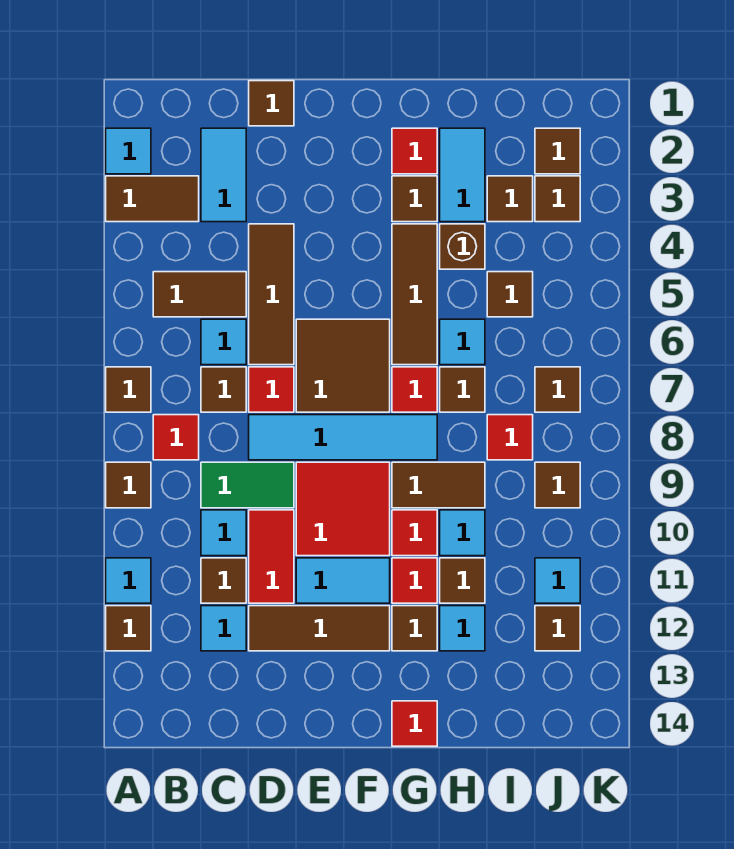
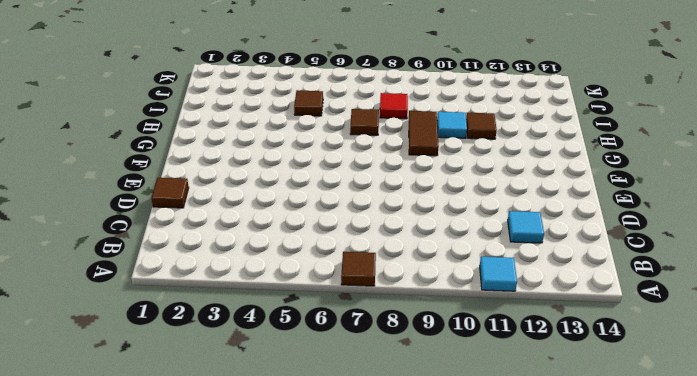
none -> cyan 1x1 tile [106,128,151,174]
none -> brown 1x2 tile [106,176,199,222]
none -> brown 1x1 tile [106,462,151,508]
none -> brown 1x1 tile [106,606,151,651]

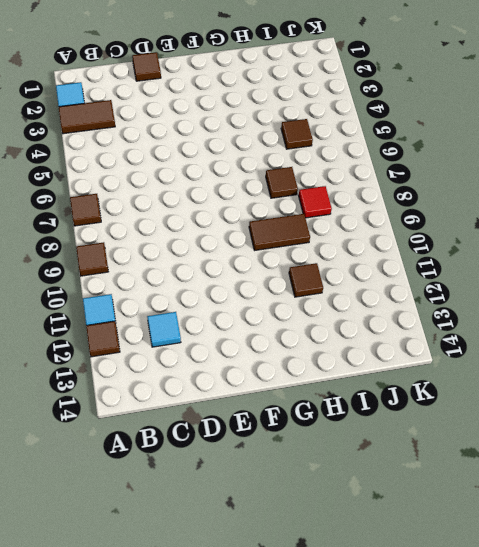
none -> brown 1x2 tile [153,272,246,317]
none -> red 1x1 tile [153,415,199,460]
none -> cyan 1x2 tile [201,128,246,222]
none -> cyan 1x1 tile [201,319,246,365]

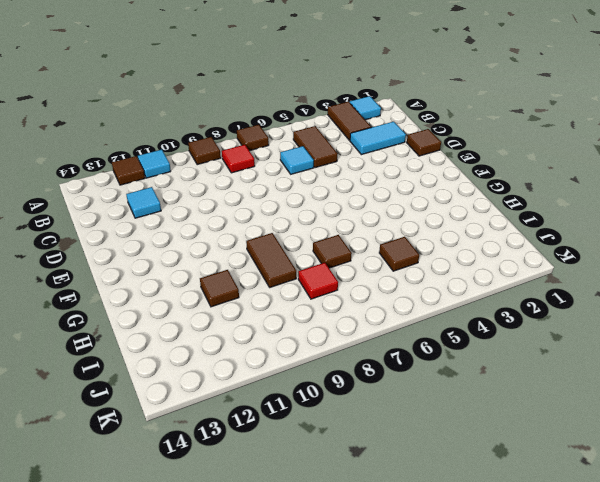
none -> brown 1x1 tile [201,367,246,412]
none -> green 1x2 tile [201,462,294,508]
none -> cyan 1x1 tile [201,510,246,556]
none -> brown 1x1 tile [201,558,246,603]

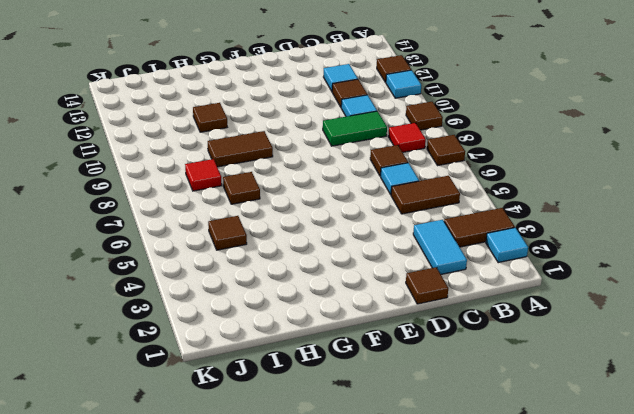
none -> brown 1x3 tile [249,224,294,365]
none -> red 1x1 tile [249,367,294,412]
none -> cyan 1x4 tile [249,415,437,460]
none -> red 1x2 tile [249,510,294,603]

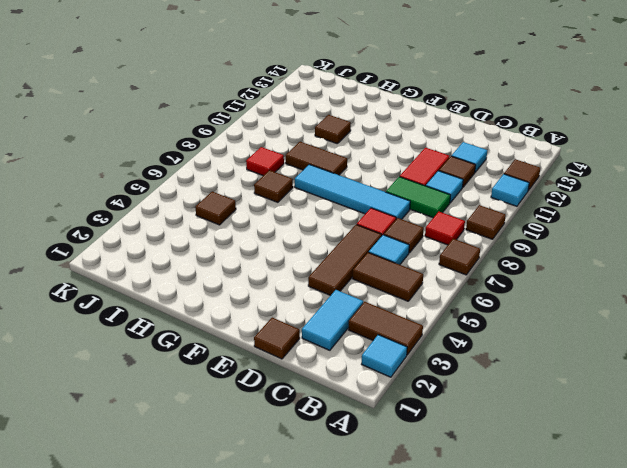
none -> brown 1x3 tile [249,606,390,651]
none -> brown 2x2 tile [296,319,390,412]
none -> red 2x2 tile [296,462,390,556]
none -> cyan 1x2 tile [296,558,390,603]

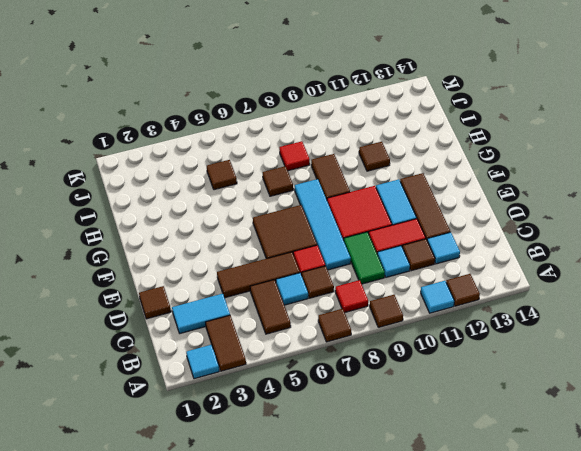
none -> red 1x1 tile [392,128,437,174]
none -> brown 1x1 tile [392,176,437,222]
none -> brown 1x3 tile [392,224,437,365]
none -> red 1x1 tile [392,367,437,412]

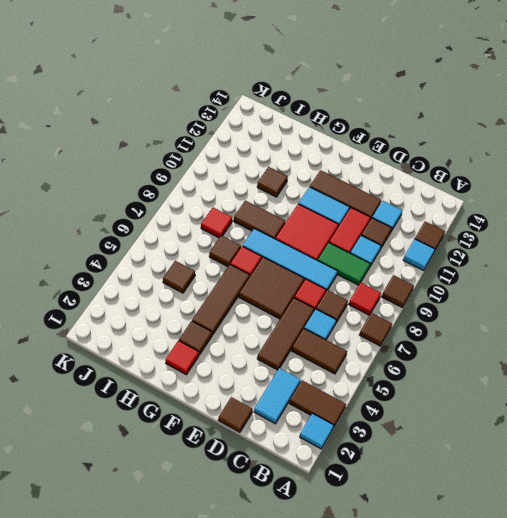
none -> red 1x1 tile [392,510,437,556]
none -> red 1x1 tile [392,558,437,603]
none -> brown 1x1 tile [392,606,437,651]
none -> red 1x1 tile [392,701,437,746]

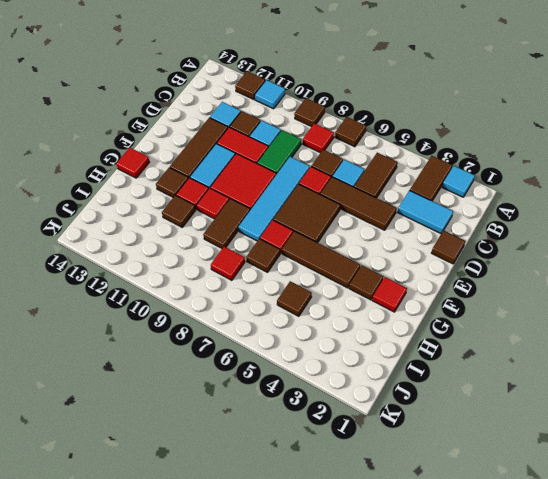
none -> cyan 1x2 tile [440,128,485,222]
none -> brown 1x1 brick [440,224,485,269]
none -> cyan 1x1 tile [440,319,485,365]
none -> cyan 1x1 tile [440,510,485,556]

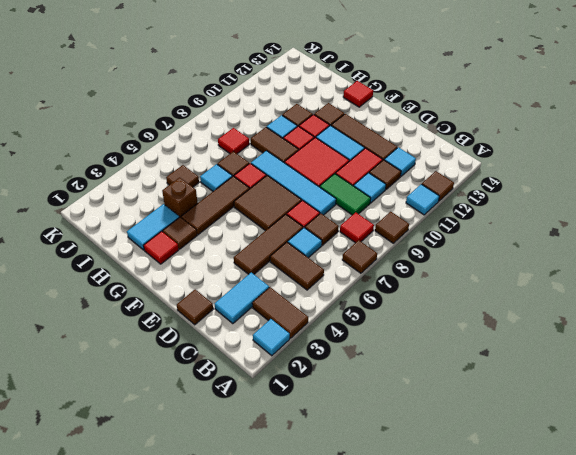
none -> cyan 1x1 tile [440,606,485,651]
none -> brown 1x1 tile [487,176,533,222]
none -> brown 1x1 tile [535,128,580,174]
none -> brown 1x1 tile [535,176,580,222]

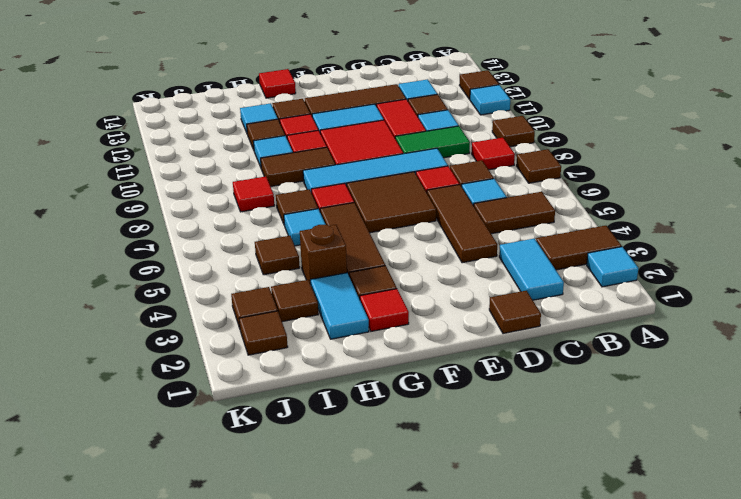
none -> brown 1x1 tile [535,367,580,412]
none -> brown 1x1 tile [535,462,580,508]
none -> cyan 1x1 tile [535,558,580,603]
none -> brown 1x1 tile [535,606,580,651]

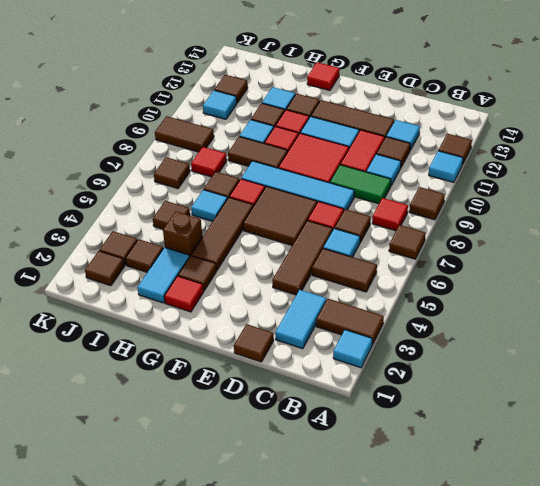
brown 1x2 tile [155,116,214,152] -> brown 1x1 tile [535,462,580,508]

